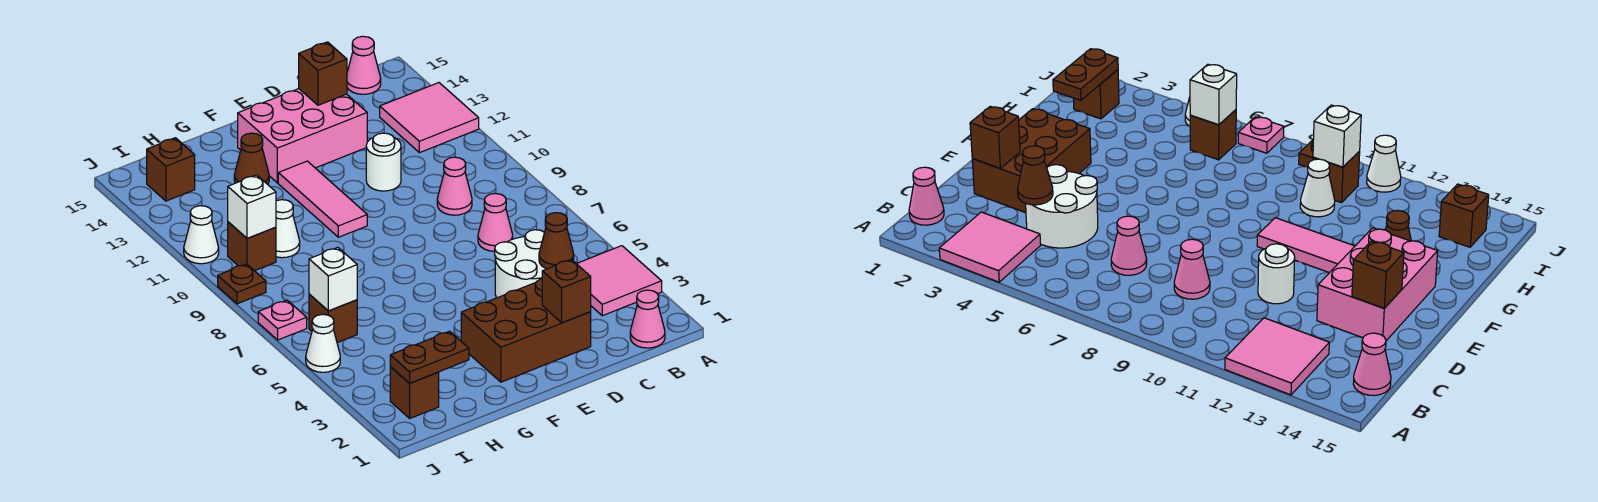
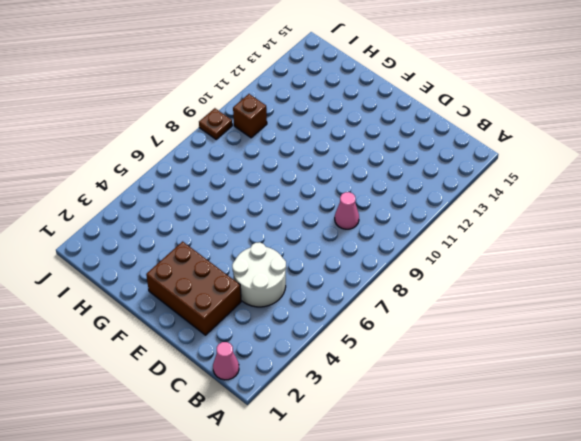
none -> pink 2x2 tile [577,246,662,316]
none -> pink 2x2 tile [380,83,479,153]
none -> pink 1x1 cone [347,36,381,94]

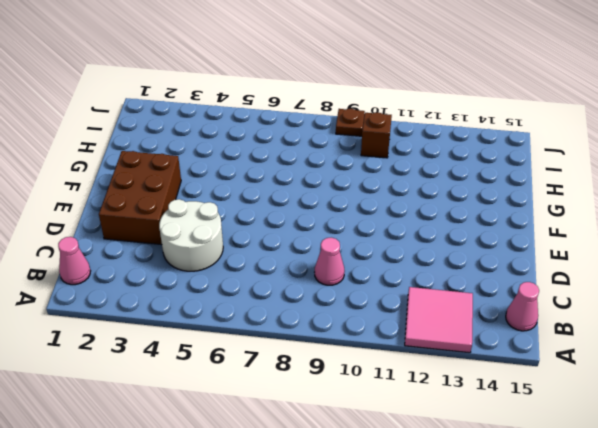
none -> pink 2x2 tile [577,246,662,316]
none -> pink 1x1 cone [478,193,513,251]
none -> white 1x1 round brick [366,133,401,191]

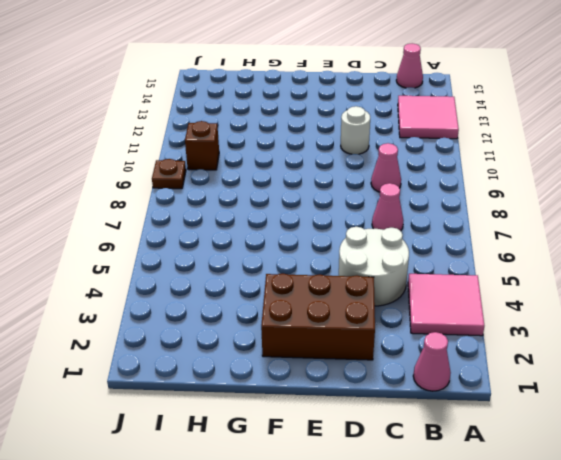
none -> pink 2x3 brick [238,89,367,183]
none -> pink 1x3 tile [278,161,367,237]
none -> brown 1x1 cone [234,133,269,184]

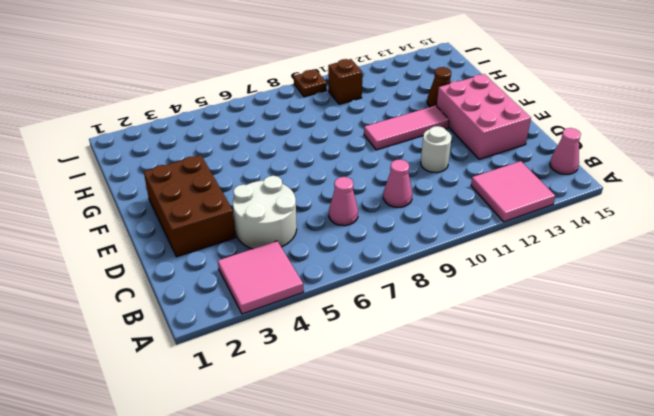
none -> pink 1x1 cone [630,290,665,348]
none -> white 1x1 cone [276,200,300,258]
none -> brown 1x1 brick [390,367,439,418]

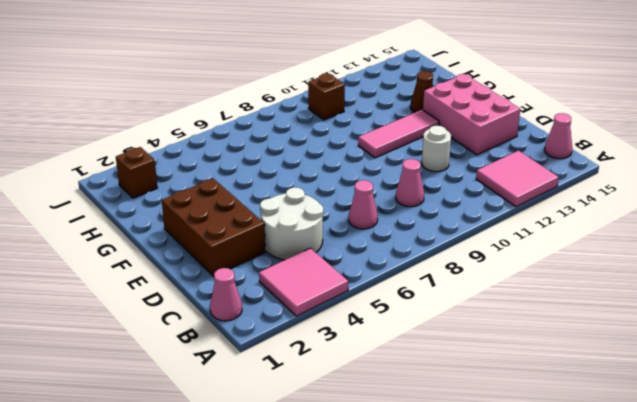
none -> white 1x1 cone [276,200,300,258]
none -> brown 1x1 brick [309,294,357,343]
none -> brown 1x1 brick [147,138,195,201]

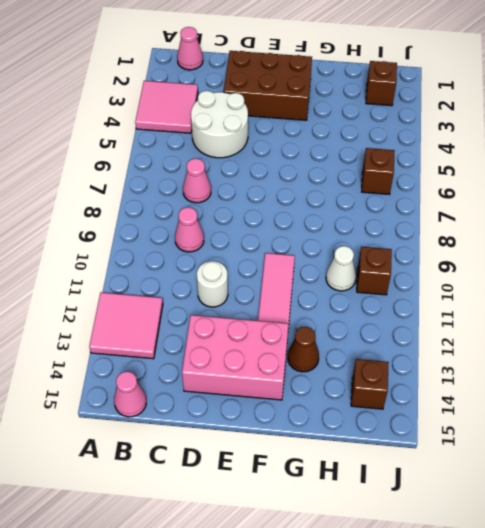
none -> white 1x1 cone [306,314,340,372]
none -> pink 1x1 plate [258,300,307,340]
none -> brown 1x1 plate [218,264,266,304]

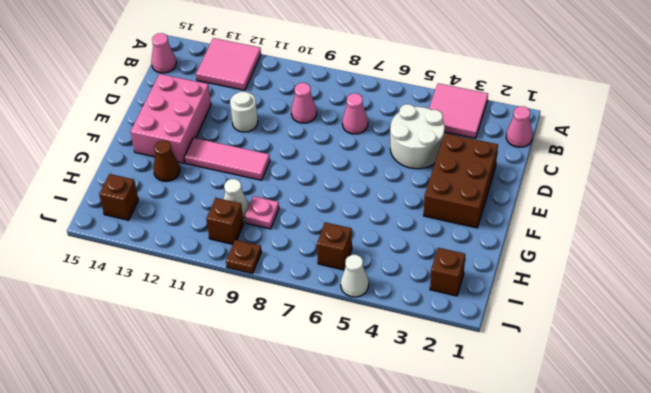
pink 1x1 plate [245,196,279,229] -> pink 1x1 plate moved to [258,300,307,340]
none -> white 1x1 cone [184,206,219,264]
none -> brown 1x1 cone [539,213,574,269]
none -> brown 1x1 brick [542,259,591,323]

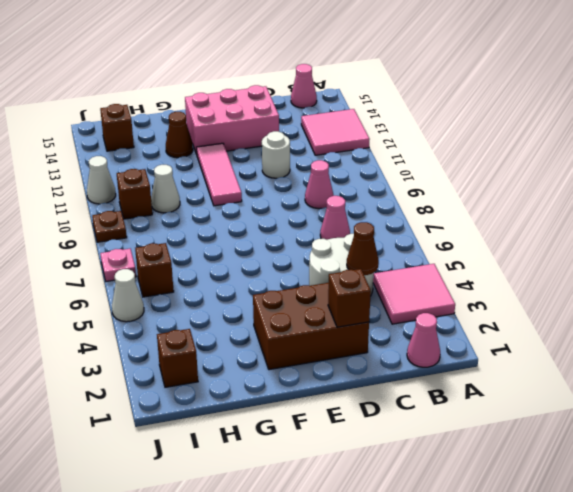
none -> brown 1x1 brick [299,42,347,105]
none -> brown 1x2 plate [390,331,469,383]
none -> white 1x1 brick [309,247,357,311]

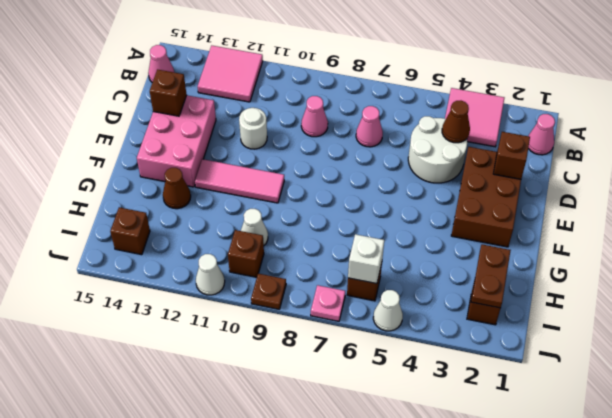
none -> white 1x1 brick [228,175,276,238]

